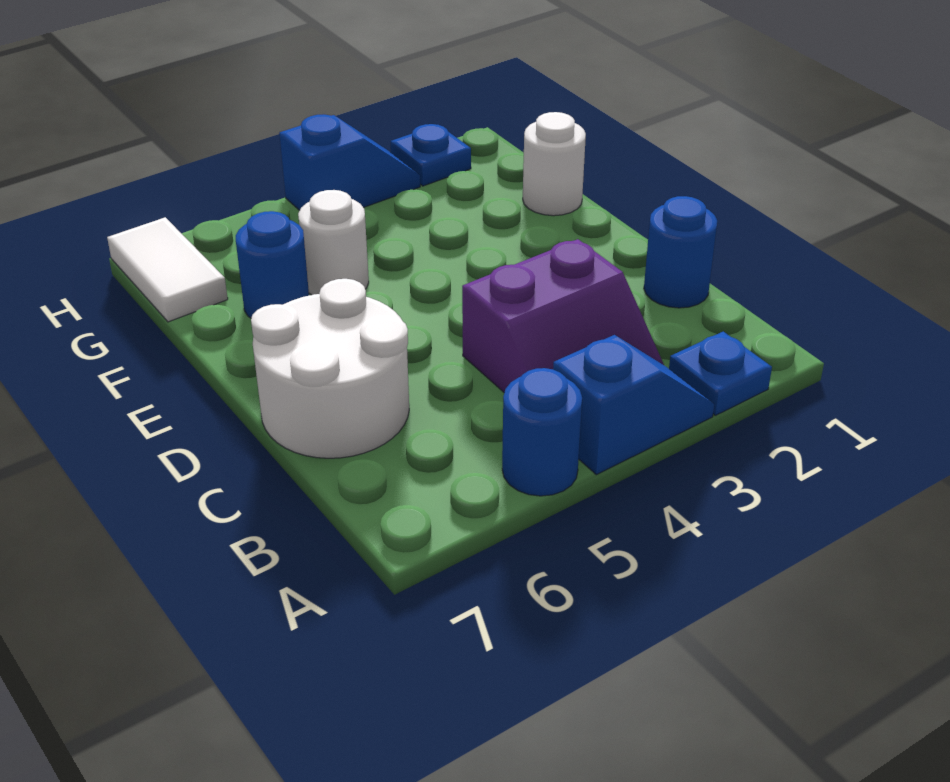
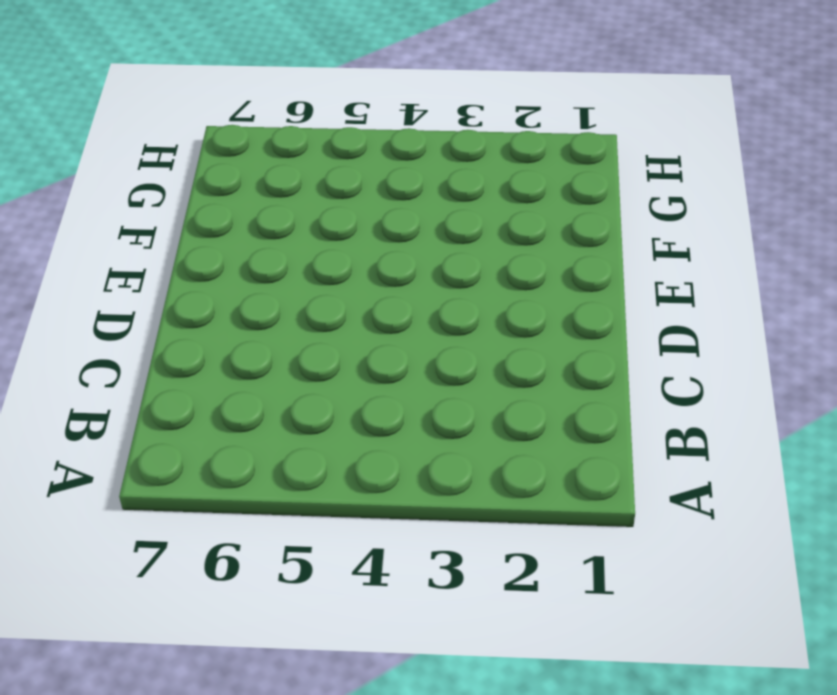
none -> blue 1x1 plate [669,332,772,415]
none -> blue 1x2 slope [553,335,714,475]
none -> blue 1x1 round brick [502,368,582,496]

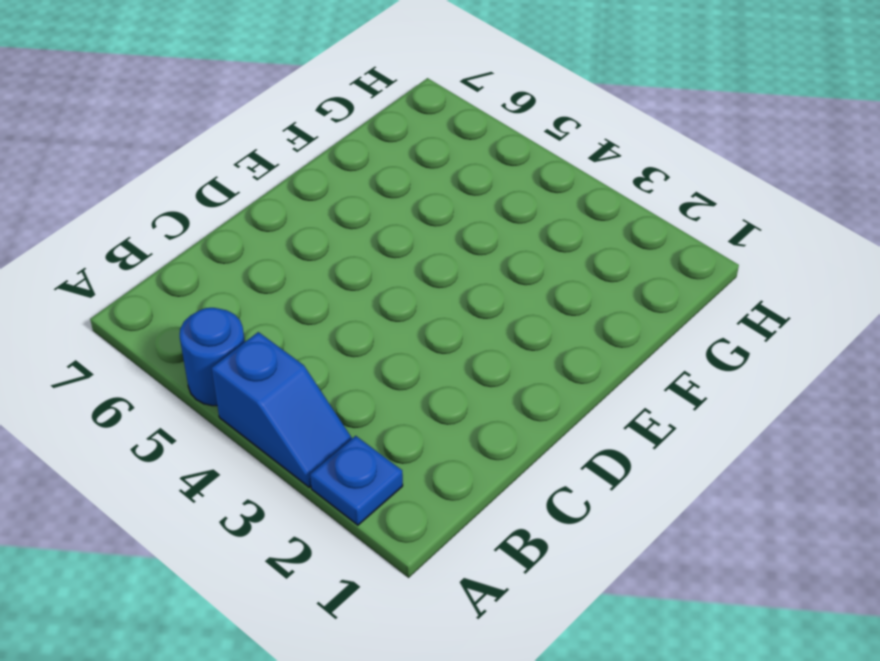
none -> purple 2x2 slope [462,239,664,392]
none -> blue 1x1 round brick [644,196,717,308]
none -> white 2x2 round brick [251,279,409,458]

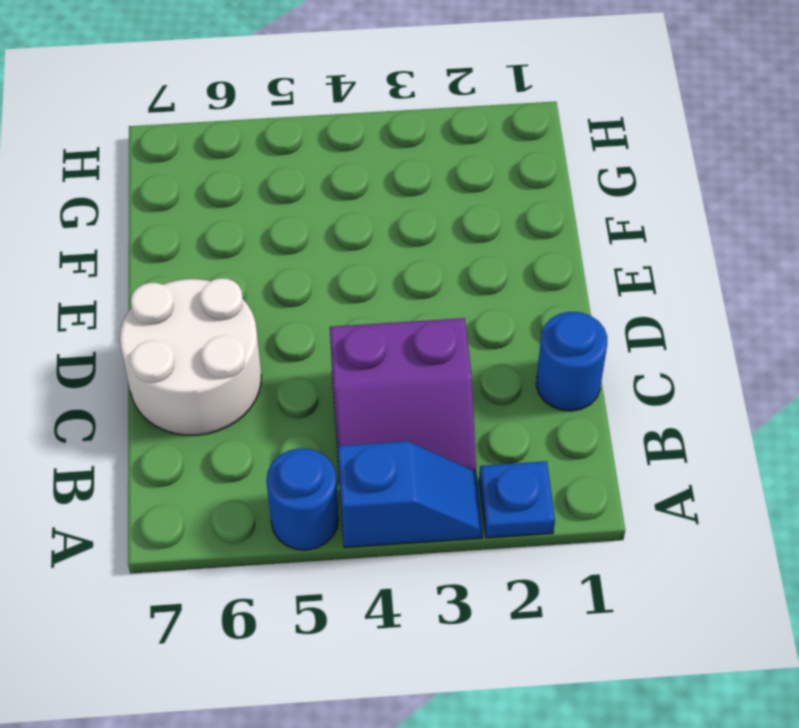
none -> white 1x1 round brick [523,112,586,216]
none -> white 1x1 round brick [298,190,369,295]
none -> blue 1x1 round brick [236,211,309,318]

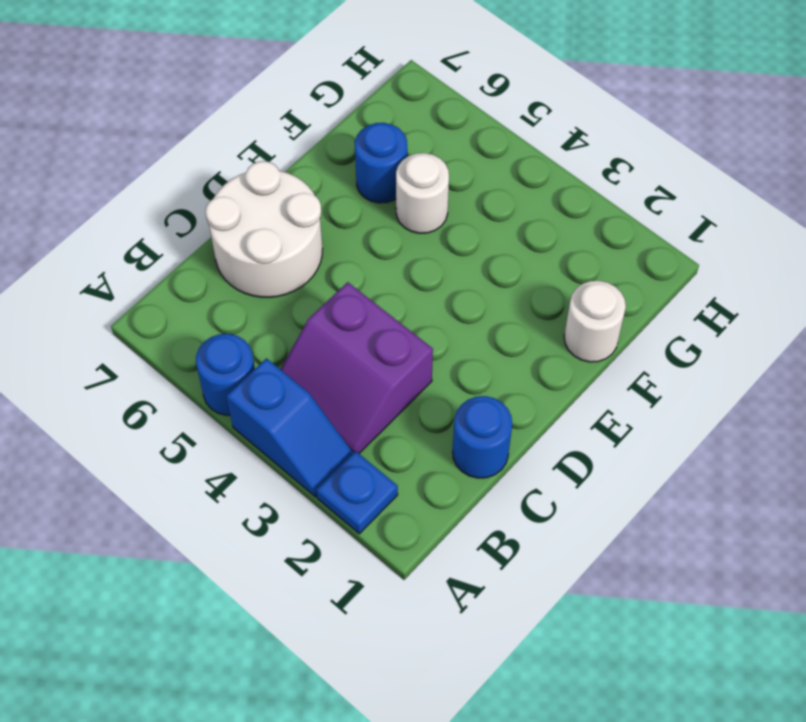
none -> white 1x2 tile [107,217,228,322]
none -> blue 1x1 plate [391,124,471,186]
none -> blue 1x2 slope [279,114,420,210]

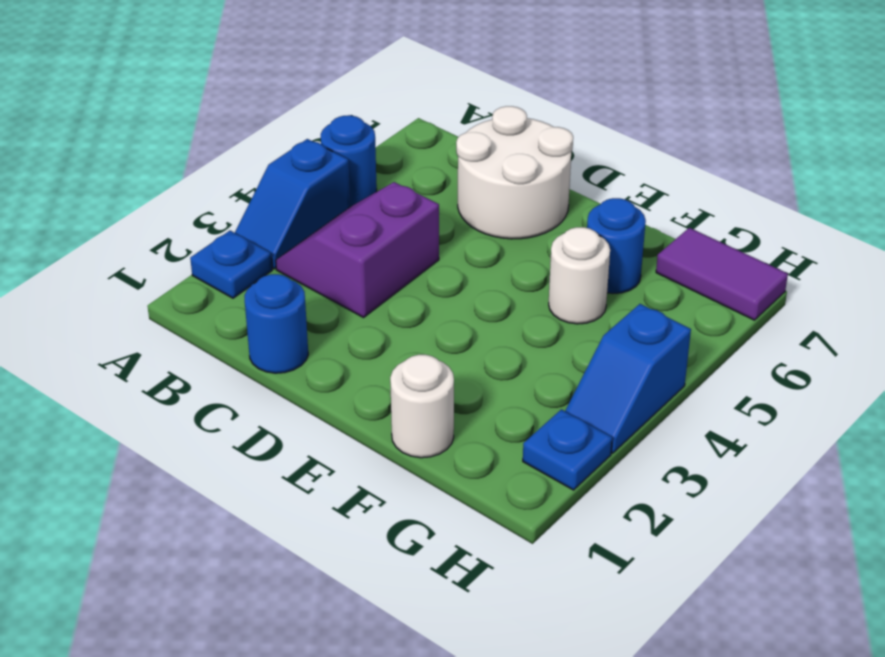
purple 1x2 tile [656,228,788,320] -> white 1x2 tile [107,217,228,322]

